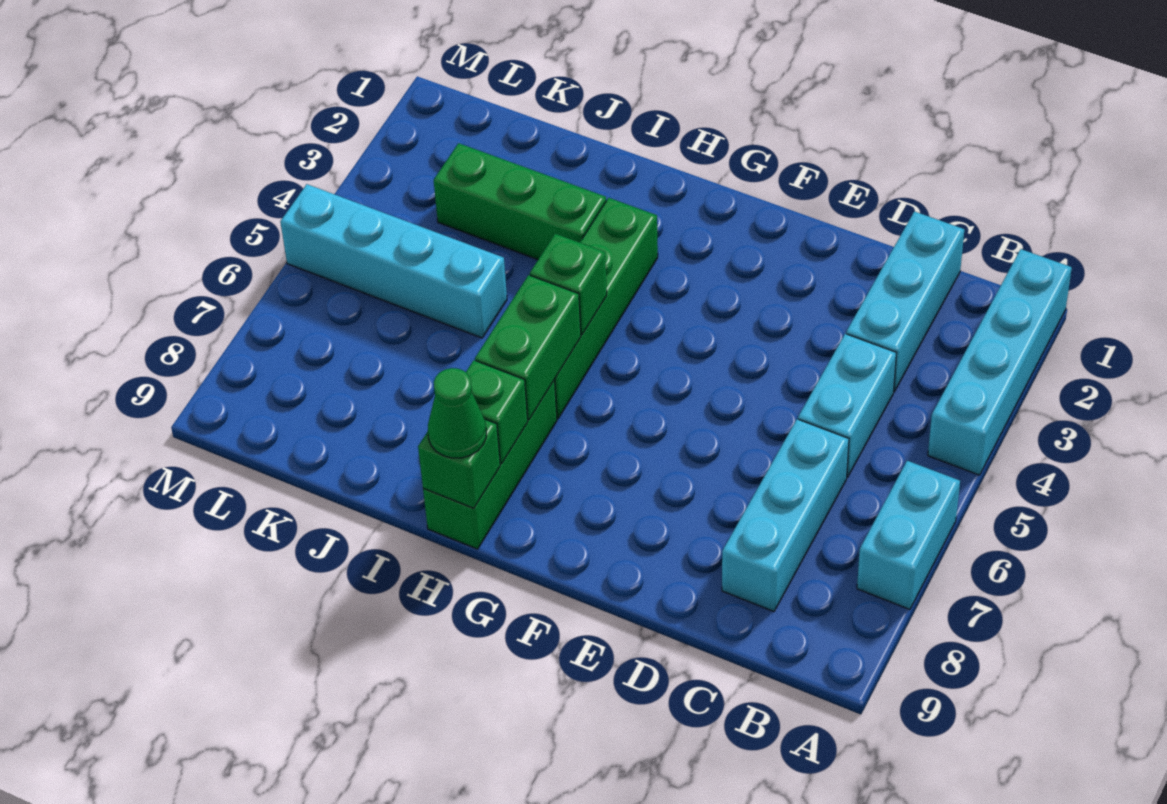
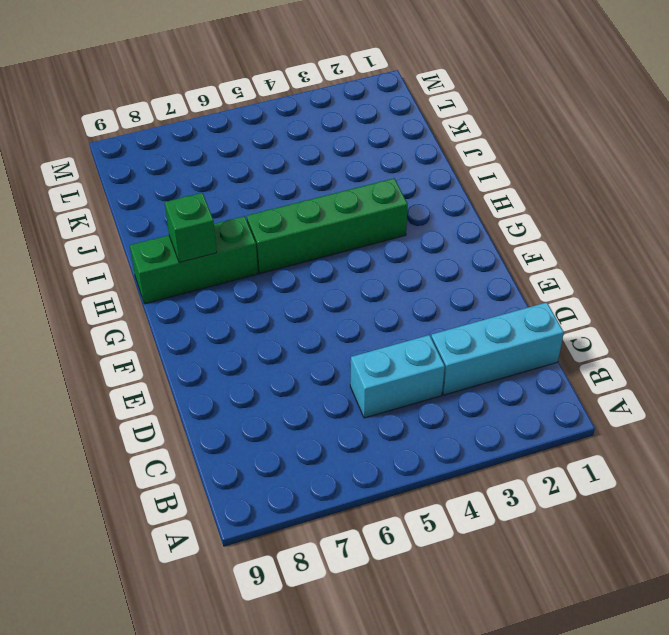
none -> cyan 1x4 brick [928,249,1072,475]
none -> cyan 1x2 brick [857,461,960,609]
none -> cyan 1x3 brick [722,419,849,612]

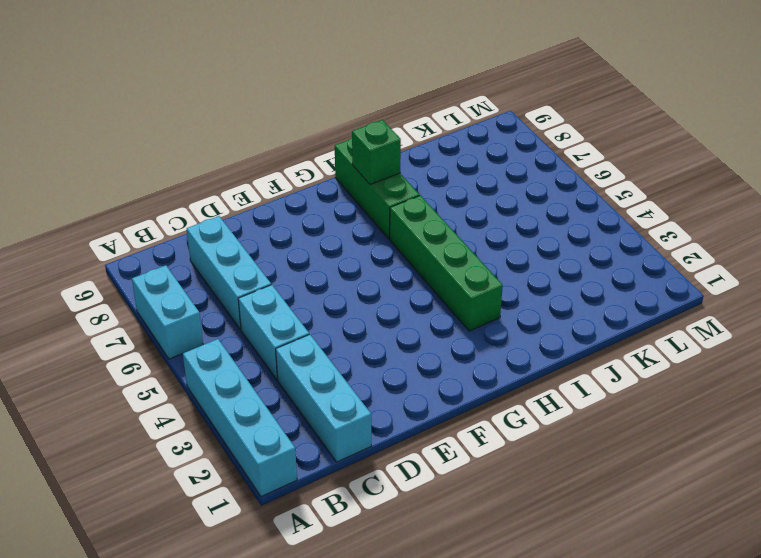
none -> green 1x3 brick [434,143,606,260]
none -> cyan 1x4 brick [280,184,507,338]
none -> green 1x1 brick [530,234,607,335]

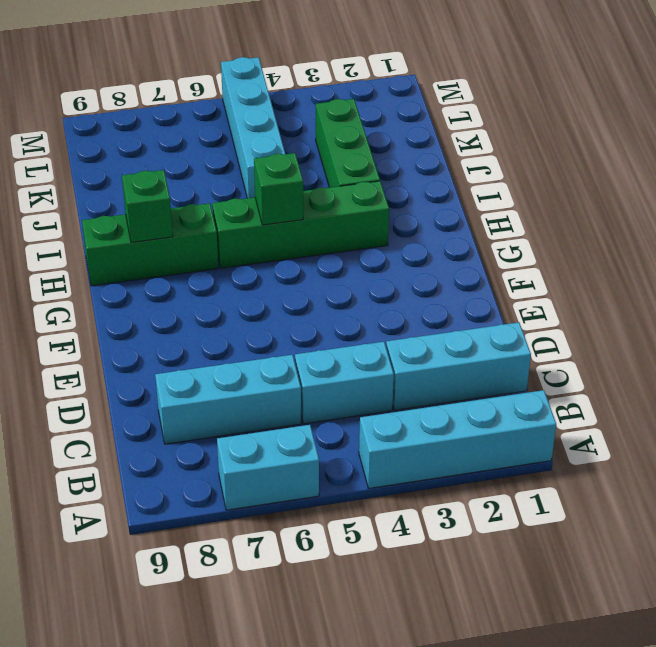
none -> green 1x2 brick [475,275,581,420]
none -> green 1x1 brick [418,419,500,508]
none -> green 1x1 cone [428,368,486,458]

